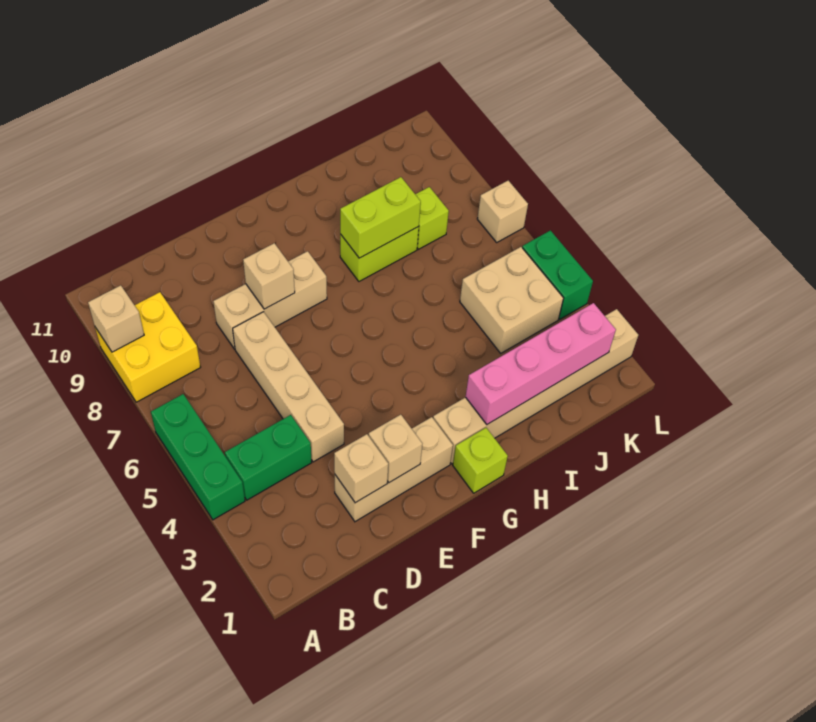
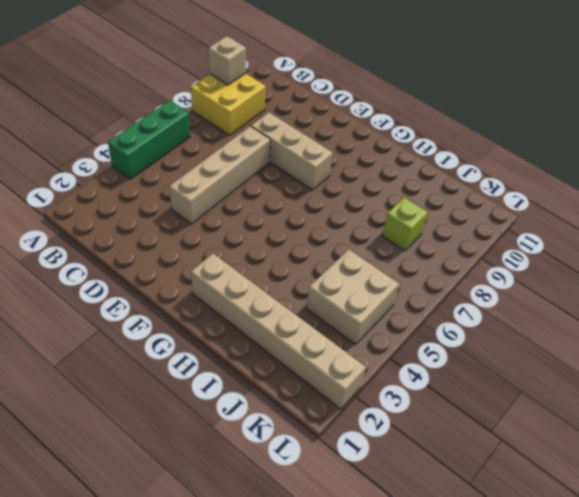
none -> green 1x2 brick [225,415,312,500]
none -> tan 1x3 brick [335,417,453,522]
none -> lime 1x1 brick [453,428,508,493]

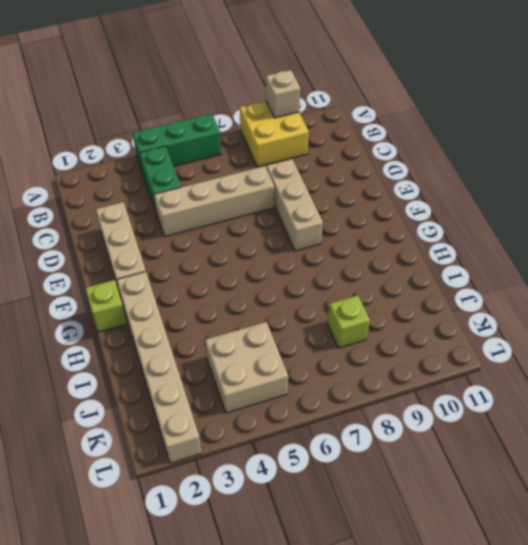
none -> lime 1x2 brick [340,227,419,281]
none -> green 1x2 brick [522,230,593,319]
none -> tan 1x1 brick [477,181,528,242]

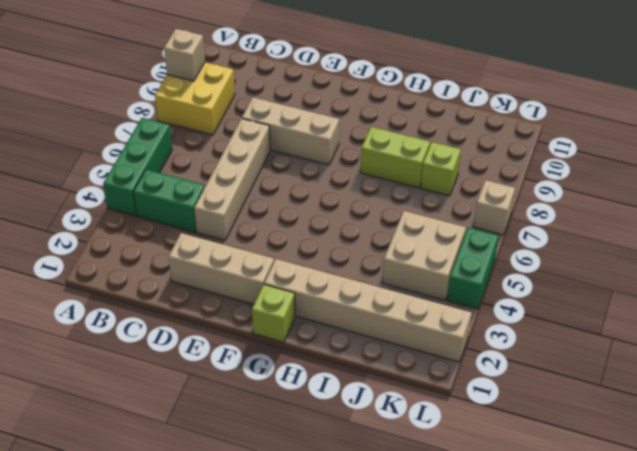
none -> tan 1x1 brick [334,434,388,503]
none -> tan 1x1 brick [369,415,422,483]
none -> tan 1x1 brick [243,243,295,309]

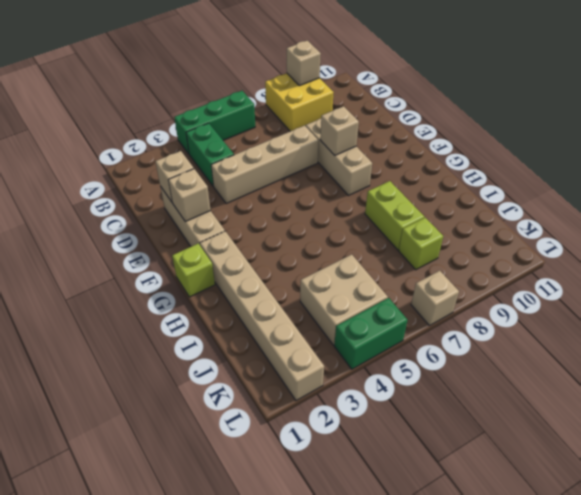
none -> pink 1x4 brick [466,303,616,424]
none -> lime 1x2 brick [340,177,421,258]

